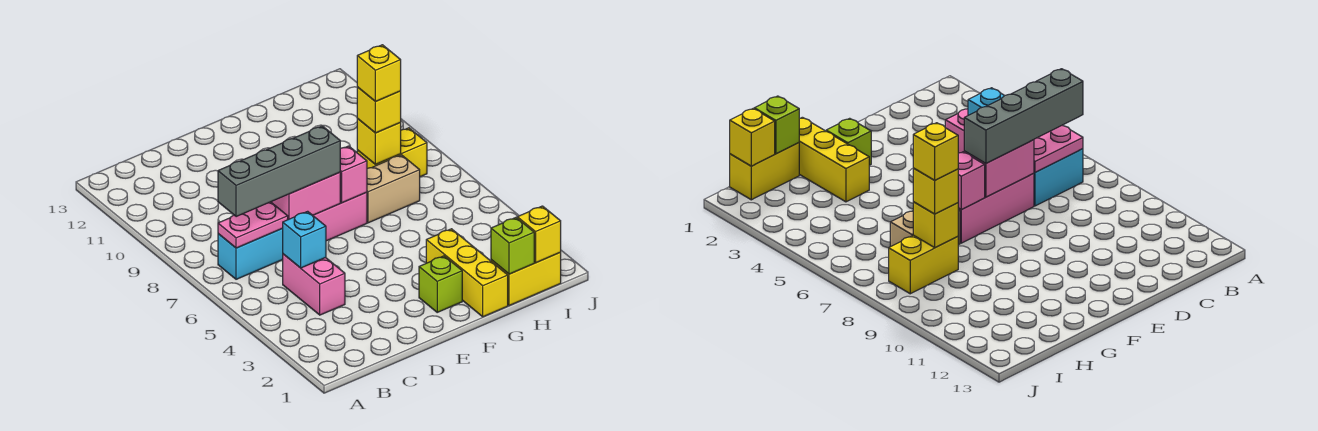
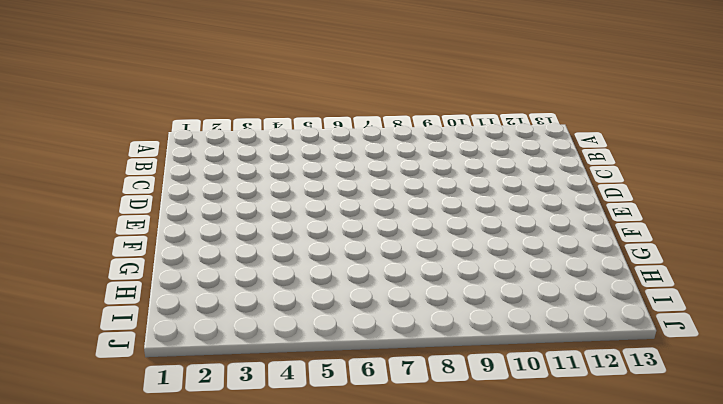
none -> cyan 1x2 brick [218,229,283,279]
none -> pink 1x2 brick [283,254,345,315]
none -> pink 1x3 brick [313,192,367,241]

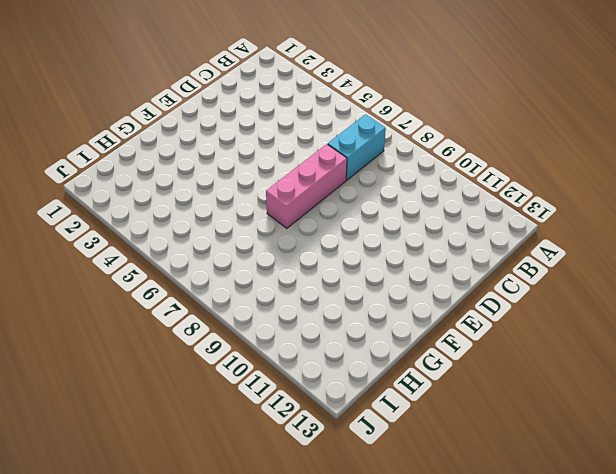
none -> pink 1x2 brick [283,254,345,315]
none -> lime 1x1 brick [419,256,462,312]
none -> yellow 1x3 brick [426,229,508,317]

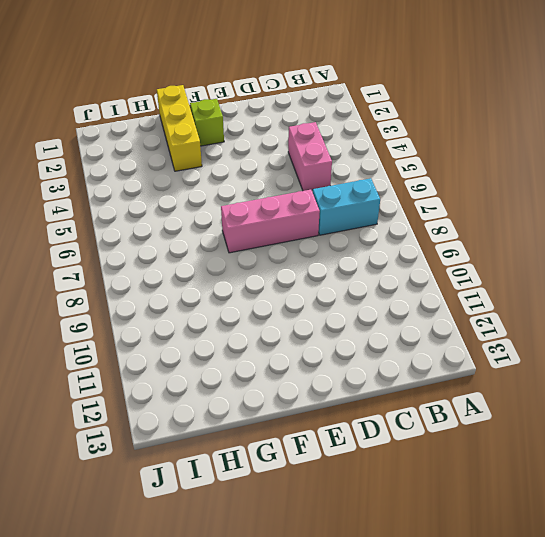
none -> tan 1x2 brick [367,155,420,223]
none -> yellow 1x2 brick [491,253,561,305]
none -> yellow 1x2 brick [357,128,427,177]

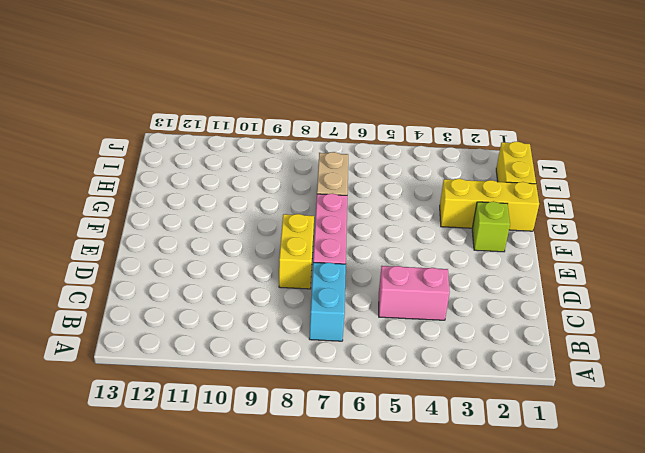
yellow 1x2 brick [279,214,314,289] -> yellow 1x2 brick moved to [357,128,427,177]
none -> pink 1x2 plate [218,202,288,248]
none -> cyan 1x1 brick [282,211,326,268]
none -> pink 1x2 brick [271,172,340,220]

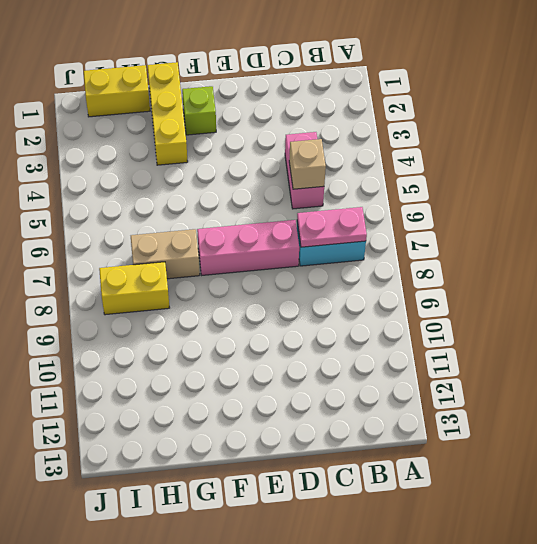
tan 1x1 brick [289,139,326,189] -> cyan 1x1 brick [282,211,326,268]
none -> pink 1x2 brick [271,172,340,220]
none -> pink 1x1 brick [340,146,367,203]
none -> lime 1x1 brick [491,218,534,274]

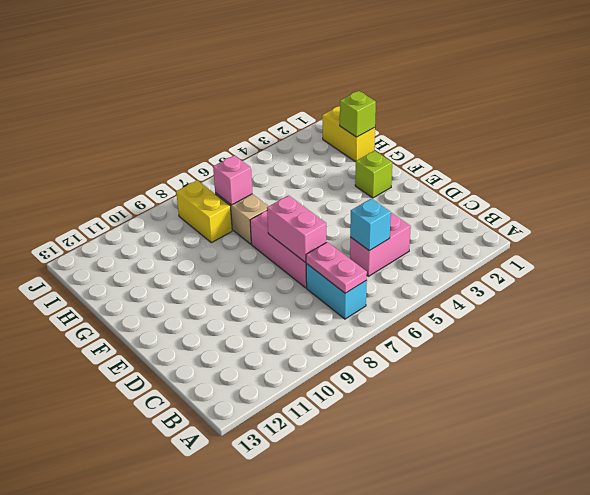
pink 1x1 brick [213,155,252,205] -> pink 1x1 brick moved to [340,146,367,203]
none -> yellow 1x3 brick [426,229,508,317]
none -> yellow 1x1 brick [357,119,401,164]
none -> yellow 1x1 brick [517,206,561,263]

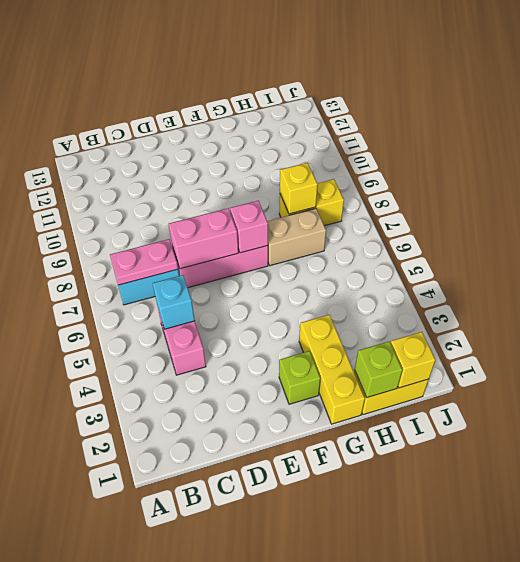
none -> grey 1x4 brick [218,126,340,217]
none -> yellow 1x1 brick [357,87,401,133]
none -> yellow 1x1 brick [357,45,401,102]

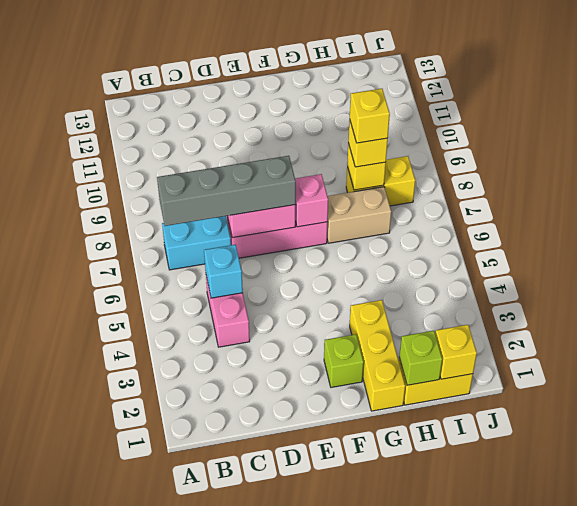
none -> pink 1x2 plate [218,202,288,248]

